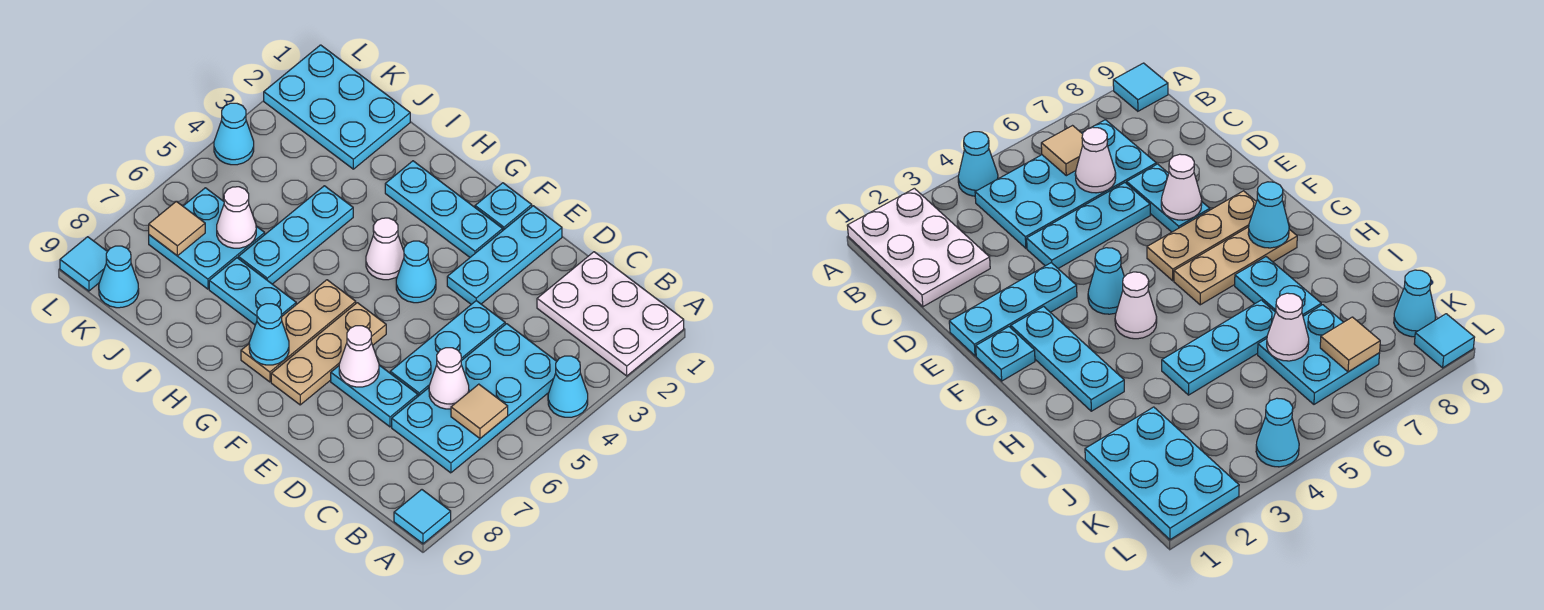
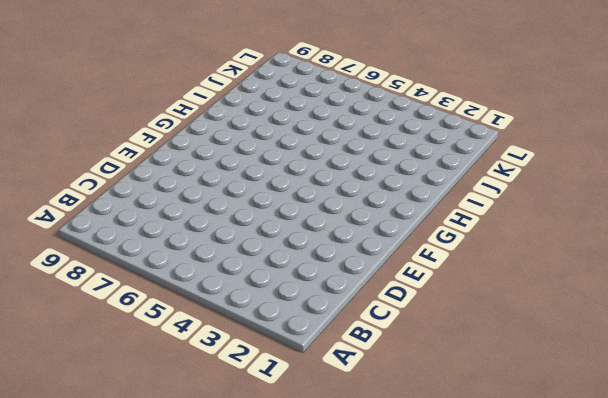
none -> white 2x3 plate [537,252,684,376]
none -> cyan 1x1 cone [548,356,588,417]
none -> cyan 1x1 tile [394,490,451,544]

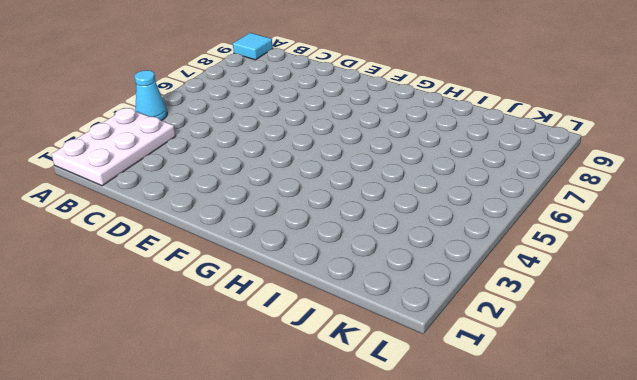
white 2x3 plate [51,108,176,186] -> white 2x3 plate turned to [537,252,684,376]
none -> cyan 2x4 plate [392,324,557,473]
none -> cyan 1x3 plate [390,301,505,396]
none -> cyan 1x2 plate [331,365,418,427]

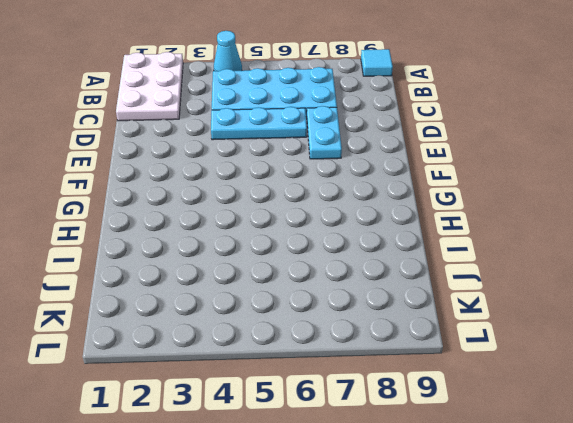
none -> cyan 1x3 plate [447,206,562,304]
none -> cyan 1x1 plate [475,183,532,230]
none -> cyan 1x3 plate [385,161,503,257]

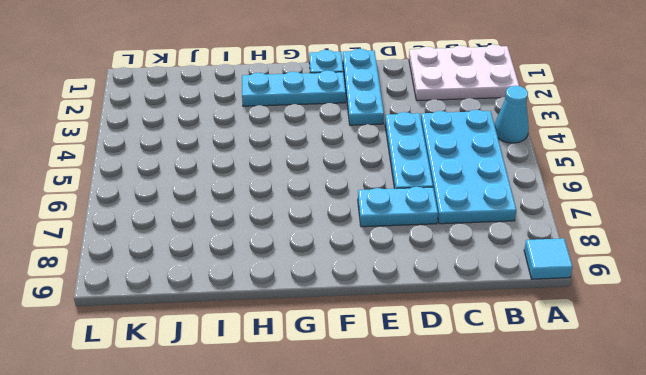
none -> cyan 1x1 cone [396,241,436,303]
none -> tan 1x3 plate [271,303,386,405]
none -> white 1x1 cone [366,218,404,280]

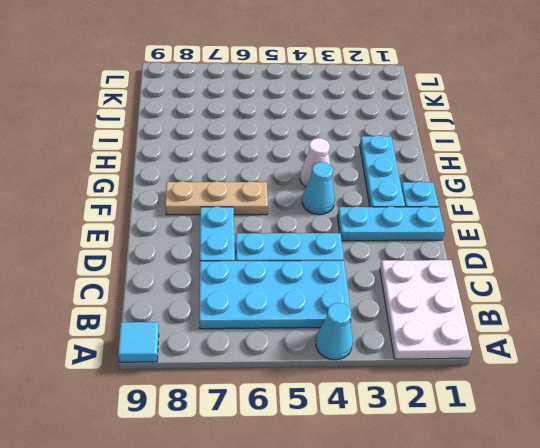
none -> tan 1x3 plate [241,280,356,382]
none -> cyan 1x2 plate [209,258,296,325]
none -> cyan 1x3 plate [238,186,353,284]

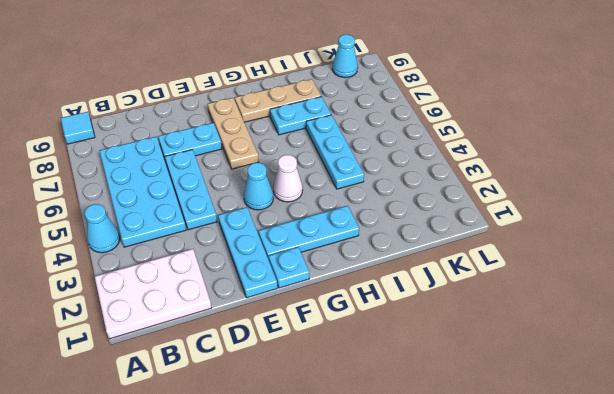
tan 1x3 plate [235,79,321,122] -> tan 1x3 plate turned to [241,280,356,382]
none -> cyan 2x3 plate [264,45,410,169]
none -> cyan 2x2 plate [149,188,265,289]
none -> cyan 1x1 cone [214,103,254,165]

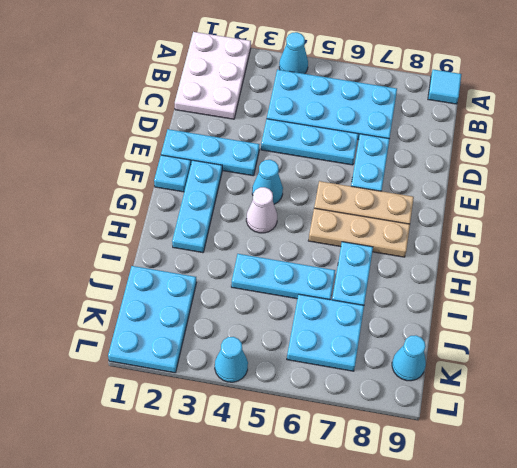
none -> cyan 1x1 tile [60,237,107,291]
none -> tan 1x1 tile [451,384,508,438]
none -> white 1x1 cone [429,348,469,409]

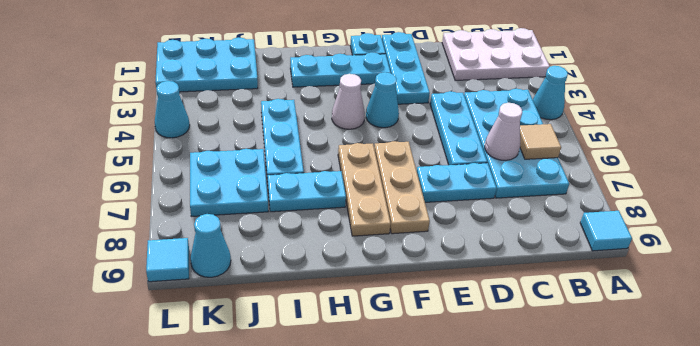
none -> white 1x1 cone [339,326,379,387]
none -> cyan 1x1 cone [249,304,289,365]
none -> white 1x1 cone [217,187,256,248]

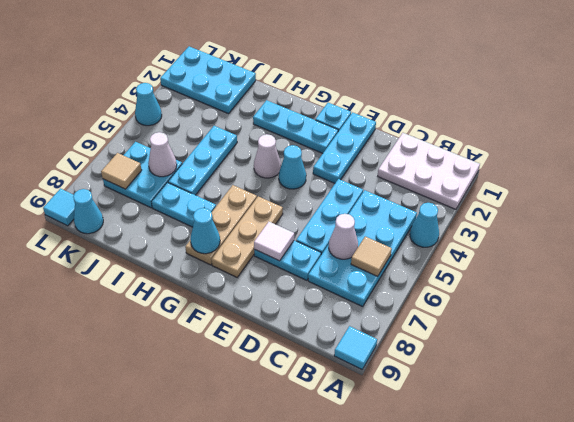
white 1x1 tile [254,222,294,261] -> white 1x1 cone [339,326,379,387]

